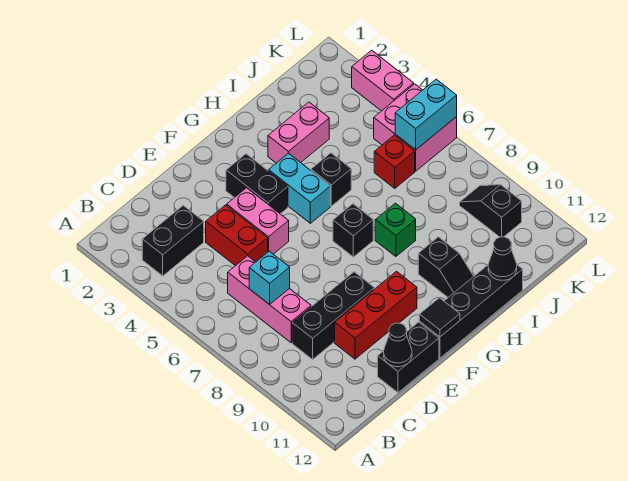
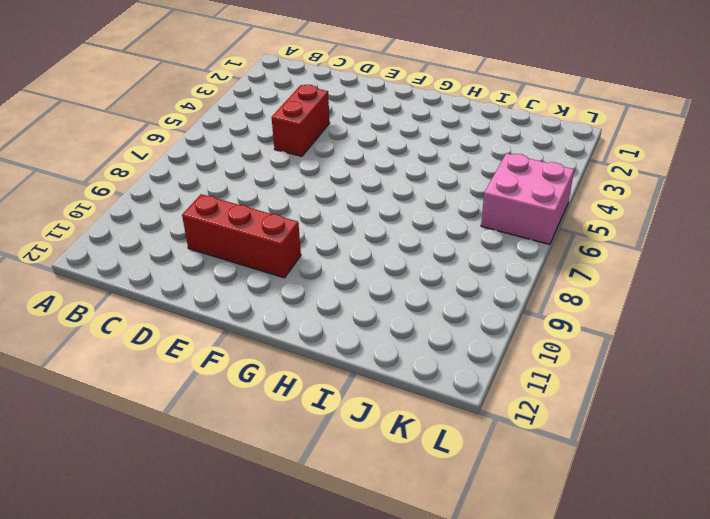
none -> black 1x2 brick [142,205,204,276]
none -> pink 1x3 brick [228,256,311,343]
none -> black 1x3 brick [292,272,374,359]

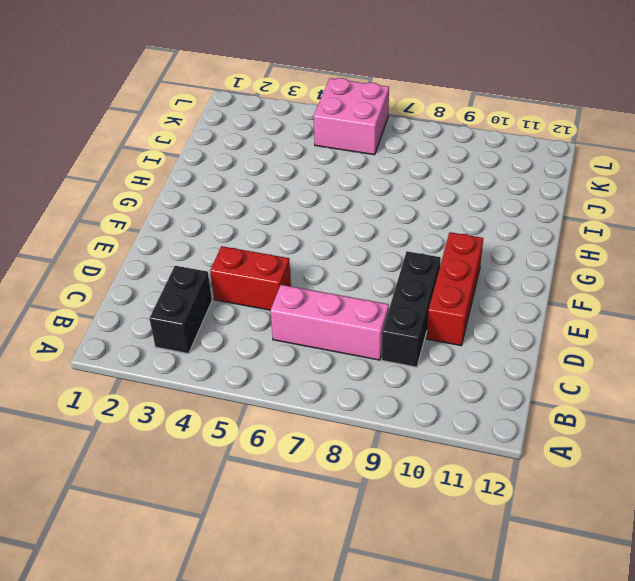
none -> black 1x2 brick [378,322,439,393]
none -> pink 1x2 brick [227,188,289,254]
none -> black 1x2 brick [226,154,288,214]

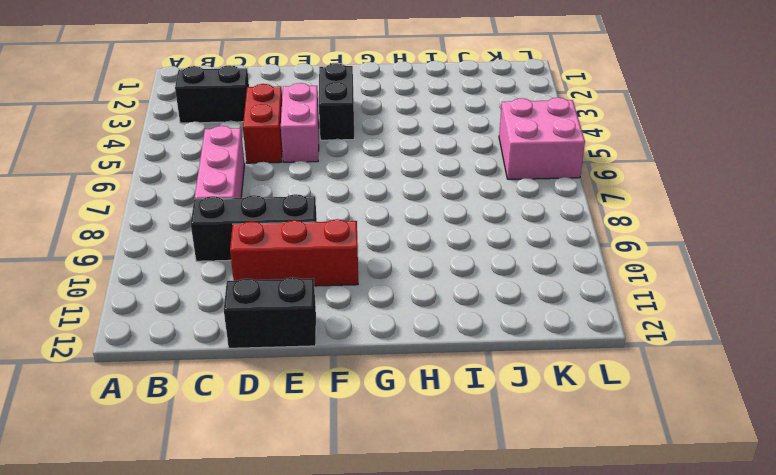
none -> black 1x4 brick [419,265,523,358]
none -> cyan 1x2 brick [269,153,330,223]
none -> black 1x1 brick [333,204,373,257]

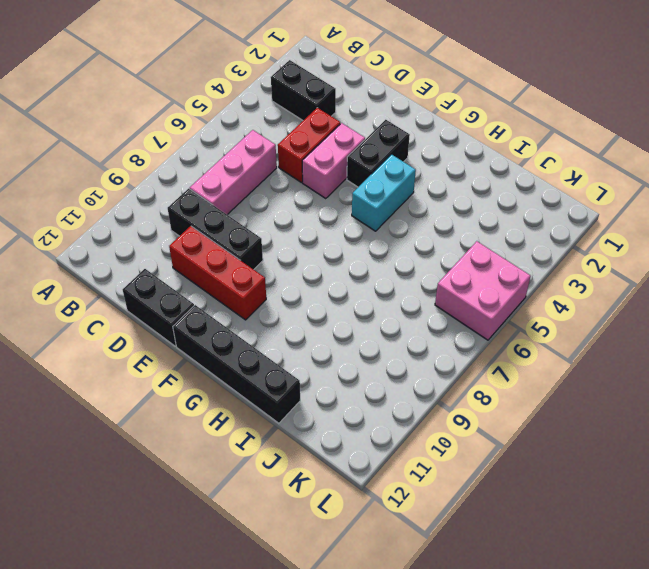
none -> black 1x1 brick [333,204,373,257]
none -> pink 1x2 brick [268,102,329,163]
none -> black 1x1 brick [311,153,351,206]

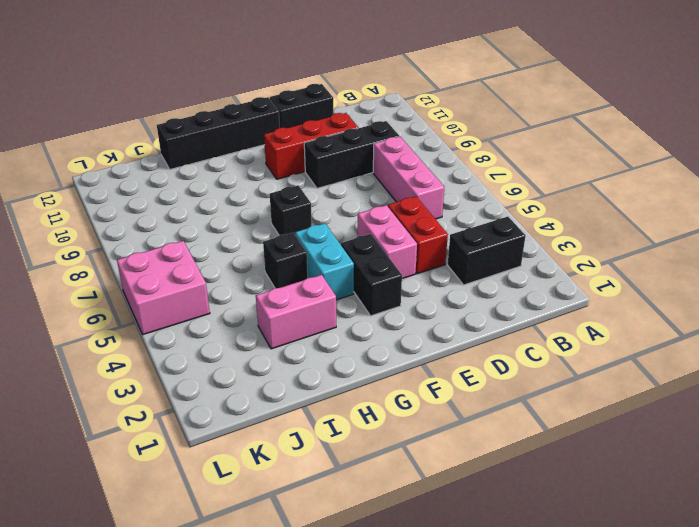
none -> green 1x1 brick [375,203,416,256]
none -> black 1x2 slope [418,237,474,297]
none -> red 1x1 brick [374,135,415,188]

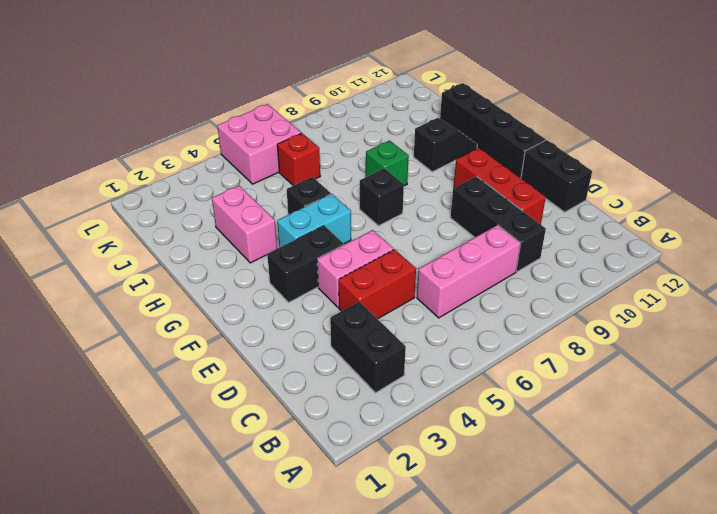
none -> black 1x2 slope [460,185,522,237]
none -> pink 1x2 brick [352,50,414,111]
none -> cyan 1x1 brick [249,251,290,305]

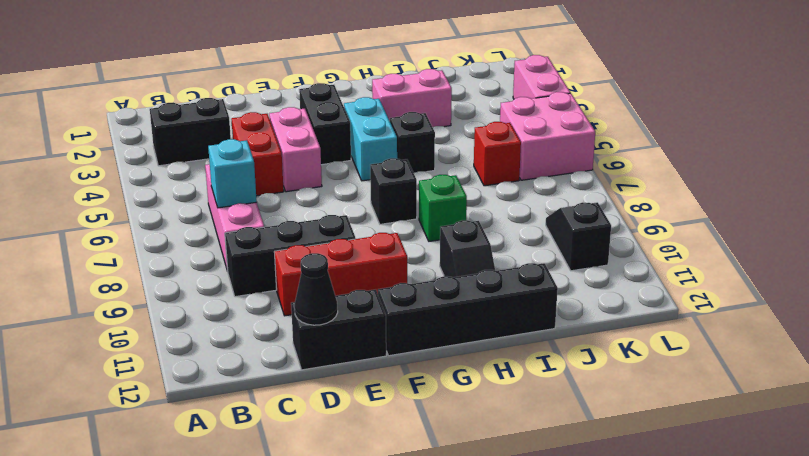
none -> black 1x1 tile [419,298,460,337]
none -> black 1x1 cone [488,237,517,280]
none -> cyan 1x2 brick [395,79,457,150]

